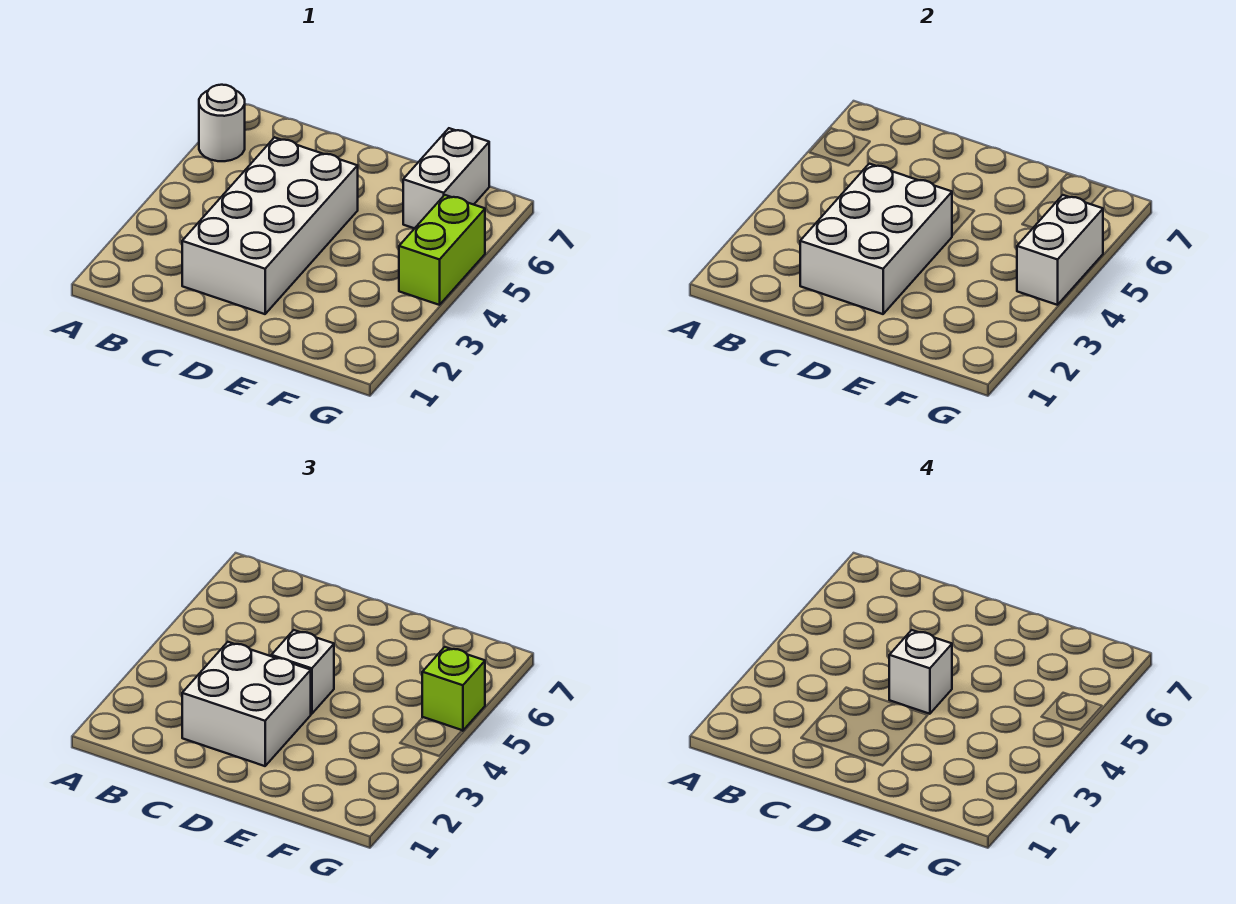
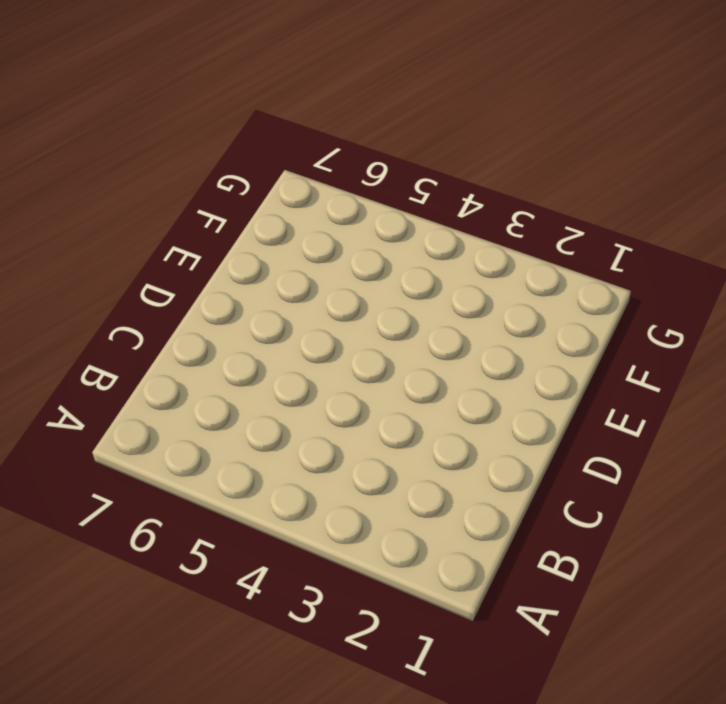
none -> white 1x1 round brick [199,85,245,161]
none -> white 2x4 brick [182,137,358,314]

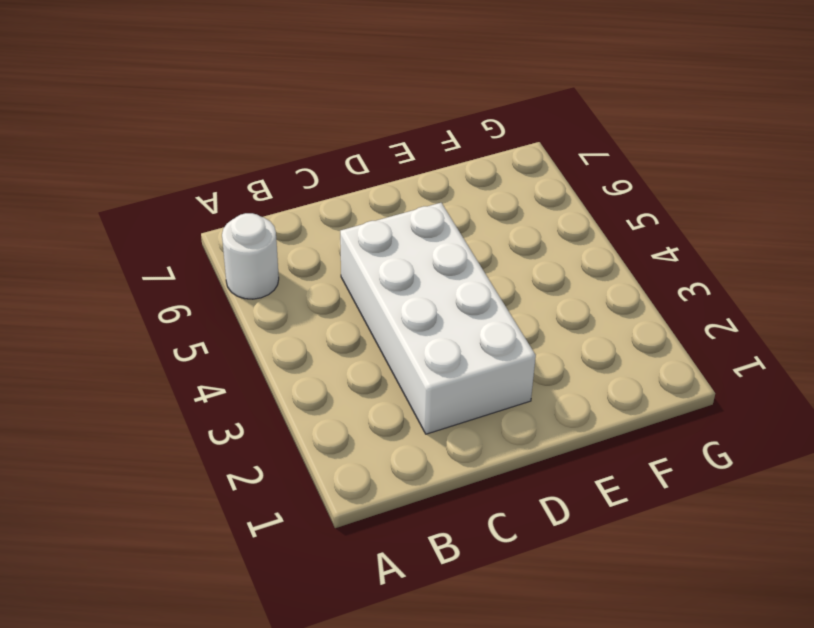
none -> white 1x2 brick [403,128,489,228]
none -> lime 1x2 brick [399,195,485,305]

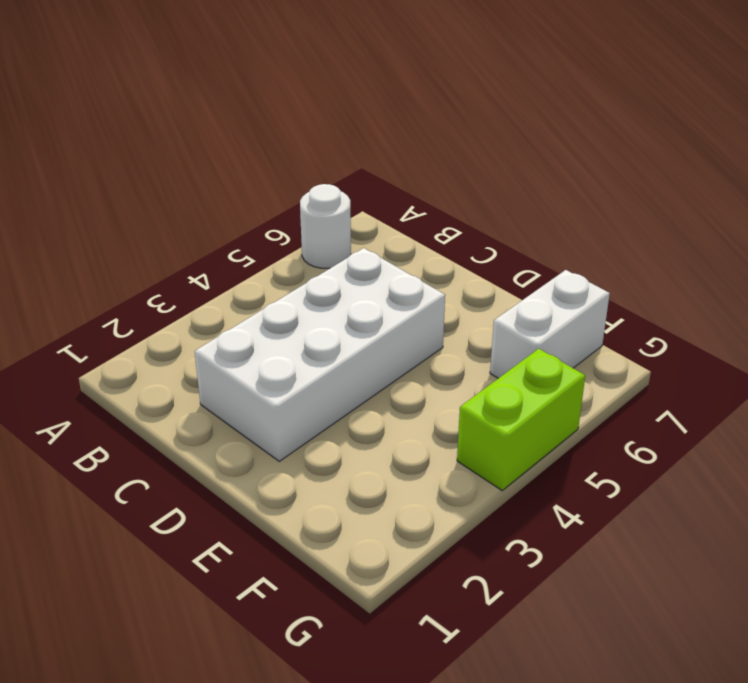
none -> white 2x3 brick [800,164,952,314]
none -> white 1x2 brick [1017,195,1103,305]

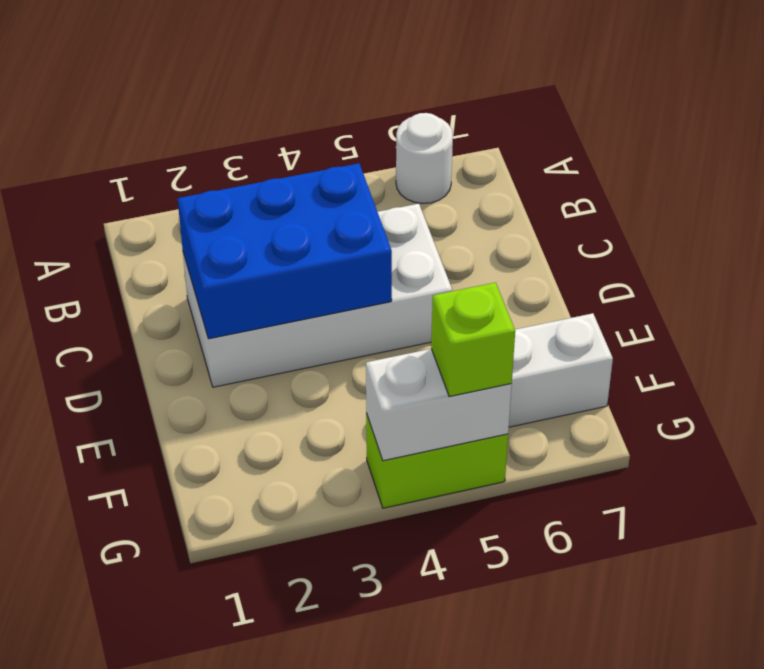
blue 2x3 brick [178,163,392,339] -> white 2x3 brick [800,164,952,314]
none -> white 2x2 brick [182,642,311,766]
none -> white 1x1 brick [271,630,334,714]

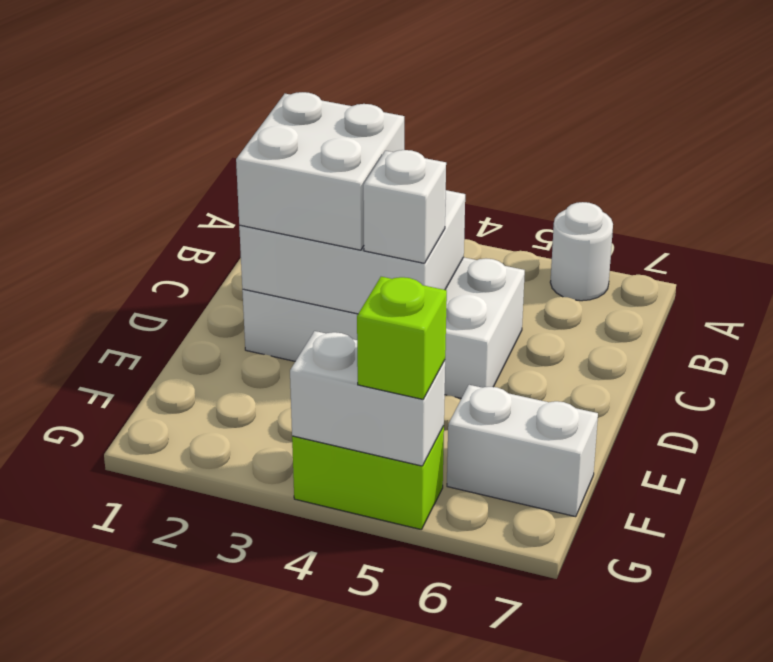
none -> white 1x1 brick [889,630,952,714]

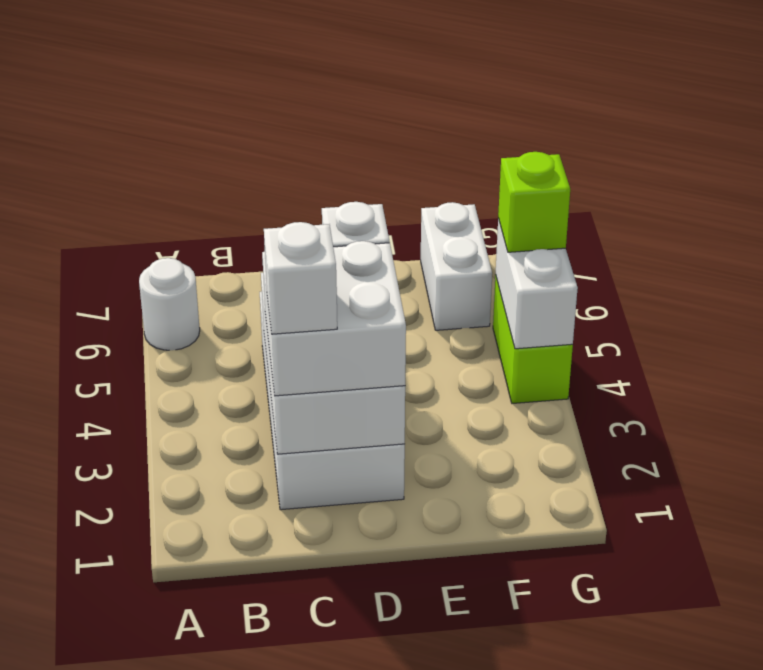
white 1x1 brick [264,222,337,334] -> white 1x1 brick moved to [889,630,952,714]

